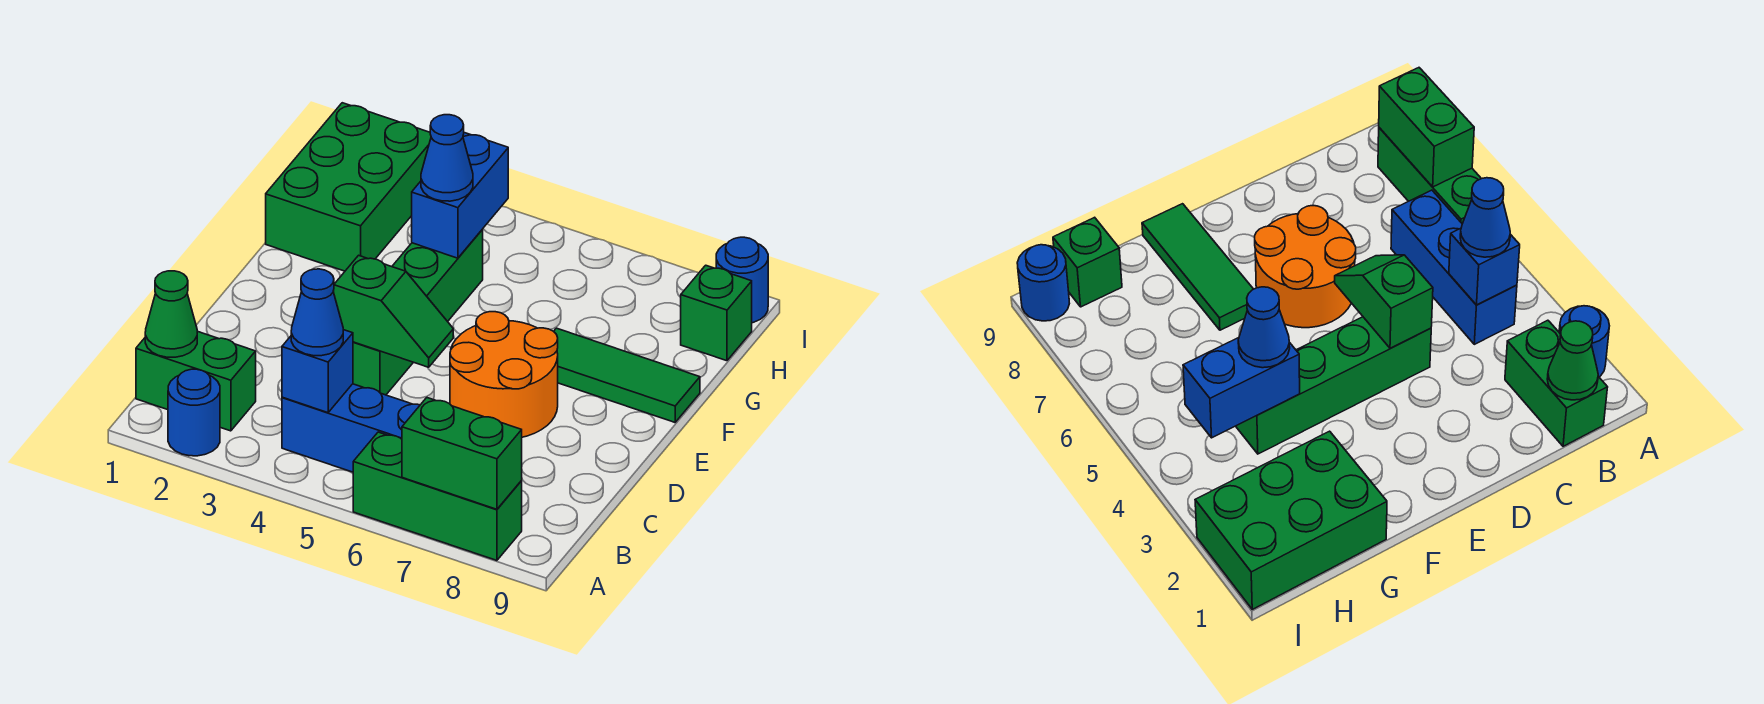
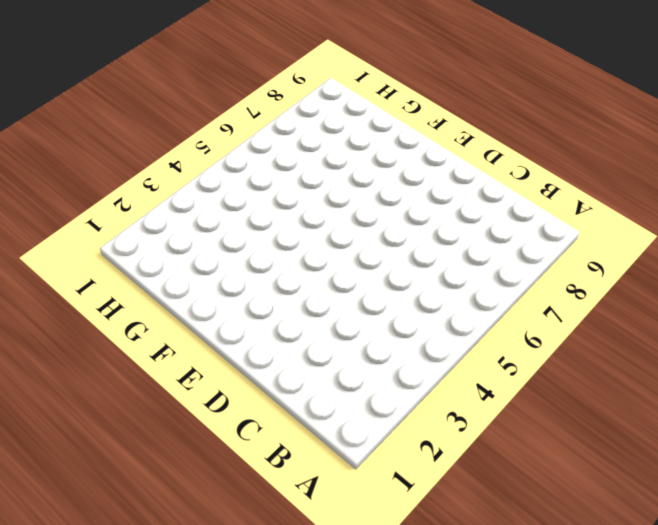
none -> blue 1x1 round brick [168,369,220,456]
none -> green 1x3 brick [353,432,522,561]
none -> green 1x2 brick [136,331,256,431]

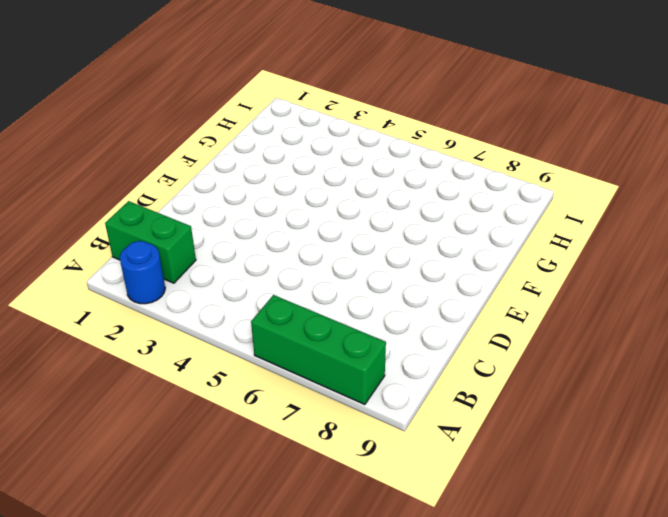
none -> blue 1x3 brick [282,384,420,472]
none -> green 1x4 brick [353,230,483,395]
none -> orange 2x2 round brick [450,312,558,437]

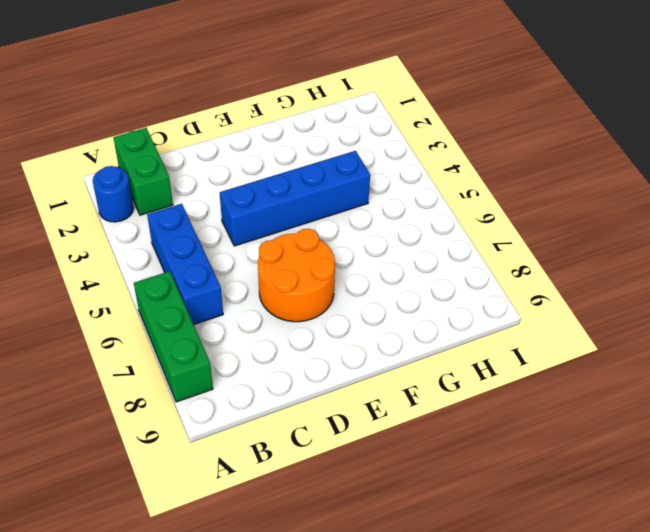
blue 1x4 brick [220,151,370,246] -> green 1x4 brick [353,230,483,395]
none -> green 1x3 tile [554,328,700,422]
none -> green 2x3 brick [266,103,431,271]
none -> green 1x1 brick [681,265,752,361]

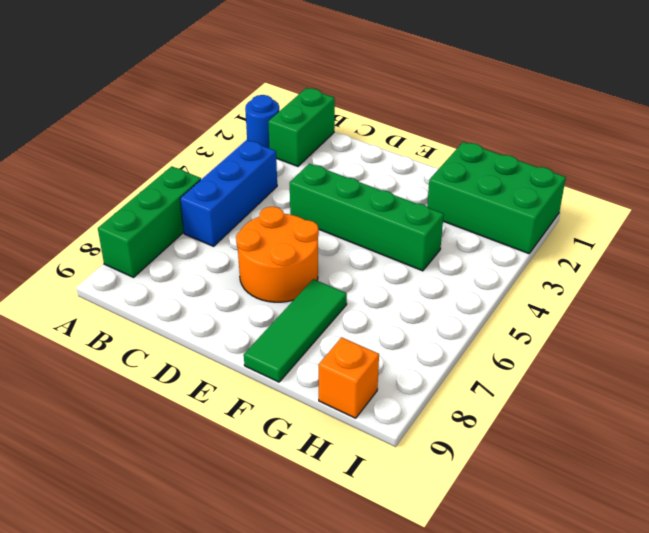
orange 1x1 brick [319,337,379,418] -> green 1x1 brick [681,265,752,361]
none -> blue 1x1 round brick [716,237,768,323]
none -> green 1x2 brick [402,398,522,509]
none -> green 1x1 cone [145,271,197,357]

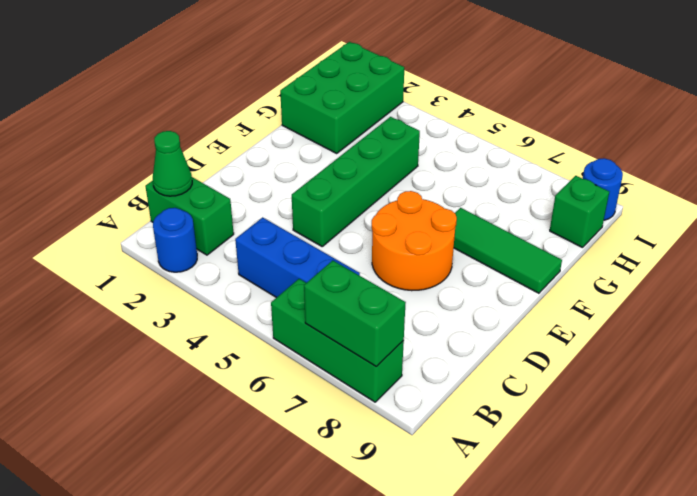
none -> blue 1x1 brick [282,330,353,413]
none -> green 1x2 slope [334,255,453,367]
none -> blue 1x2 brick [412,133,508,258]

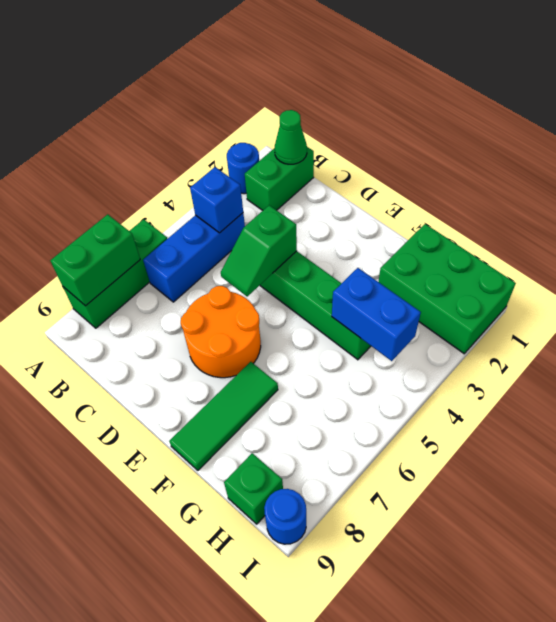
none -> blue 1x1 cone [291,269,343,356]
none -> blue 1x1 cone [421,115,473,201]

